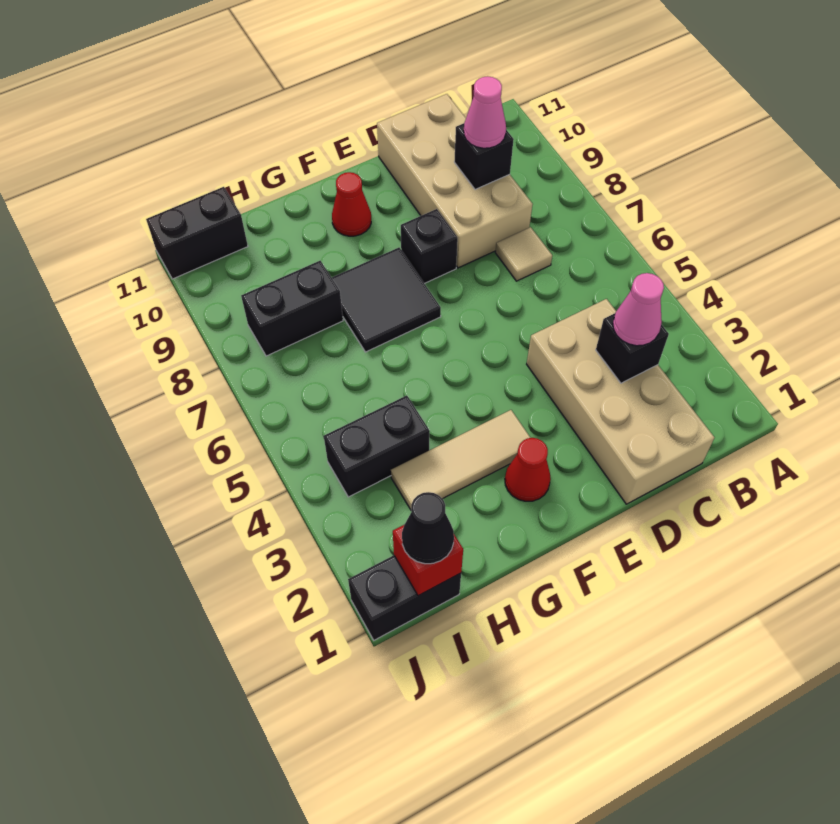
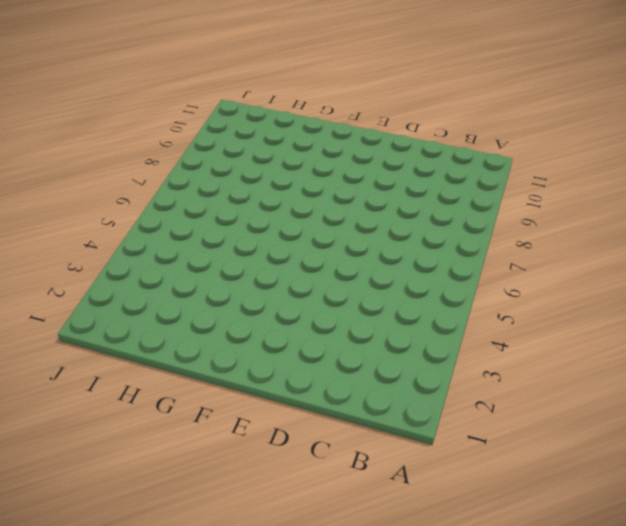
none -> tan 2x4 brick [527,299,715,504]
none -> tan 1x1 tile [495,227,552,281]
none -> tan 2x4 brick [377,94,533,268]

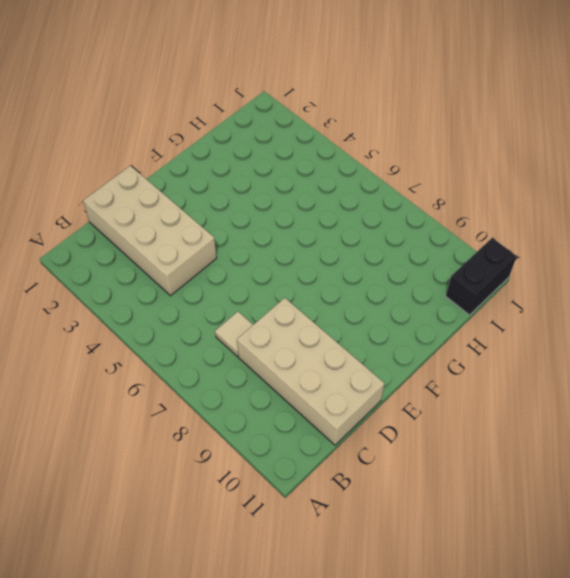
none -> black 1x1 brick [401,209,458,284]
none -> red 1x1 cone [505,438,551,501]
none -> tan 1x3 tile [391,410,530,510]

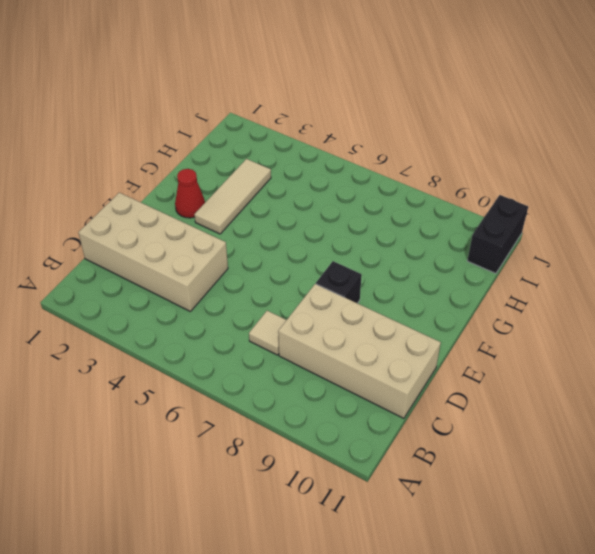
none -> black 2x2 tile [332,248,441,352]
none -> red 1x1 cone [332,172,371,236]
none -> black 1x2 brick [324,396,430,497]

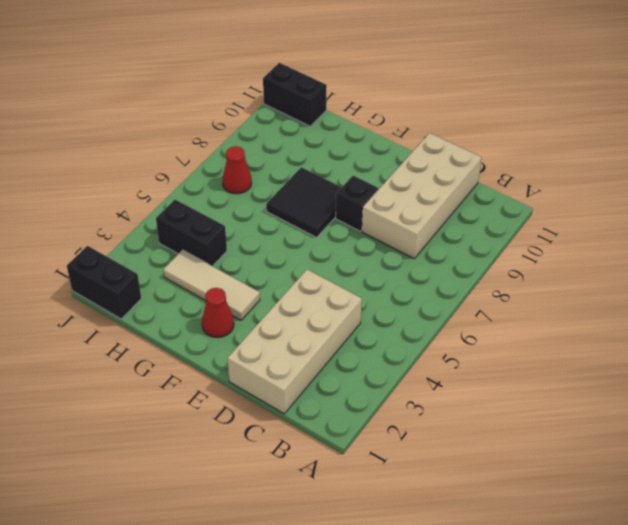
red 1x1 cone [222,146,252,194] -> red 1x1 cone moved to [332,172,371,236]
none -> tan 1x1 tile [495,227,552,281]
none -> black 1x2 brick [241,261,343,356]
none -> black 1x1 brick [596,314,669,383]

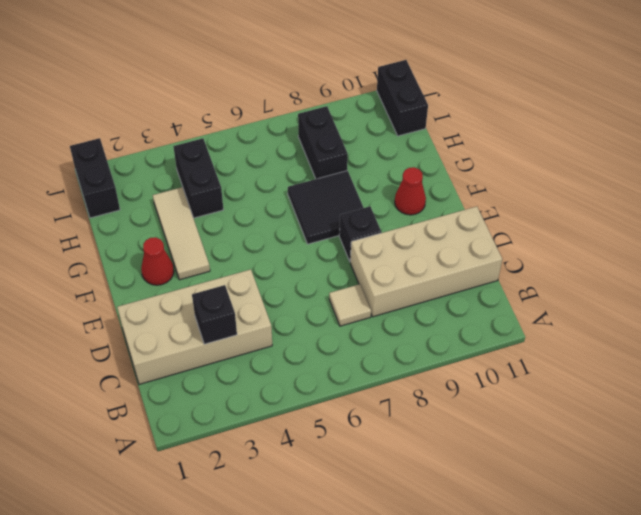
none -> black 1x1 brick [454,123,514,189]
none -> red 1x1 brick [393,525,463,596]
none -> pink 1x1 cone [613,273,664,346]

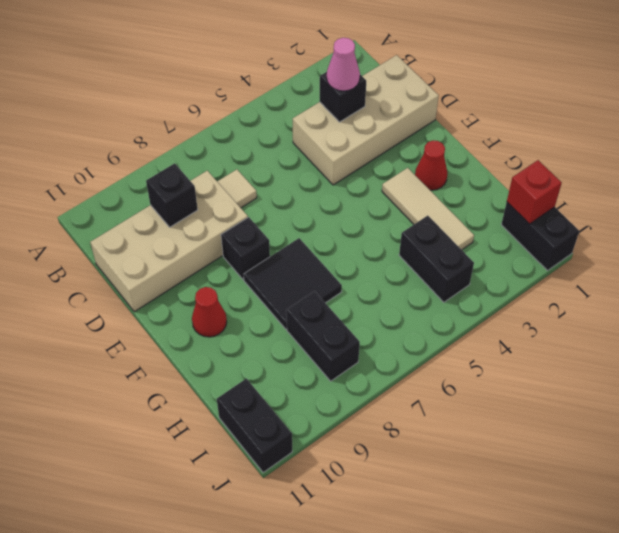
none -> pink 1x1 cone [464,76,506,148]
none -> black 1x1 cone [402,492,454,564]

